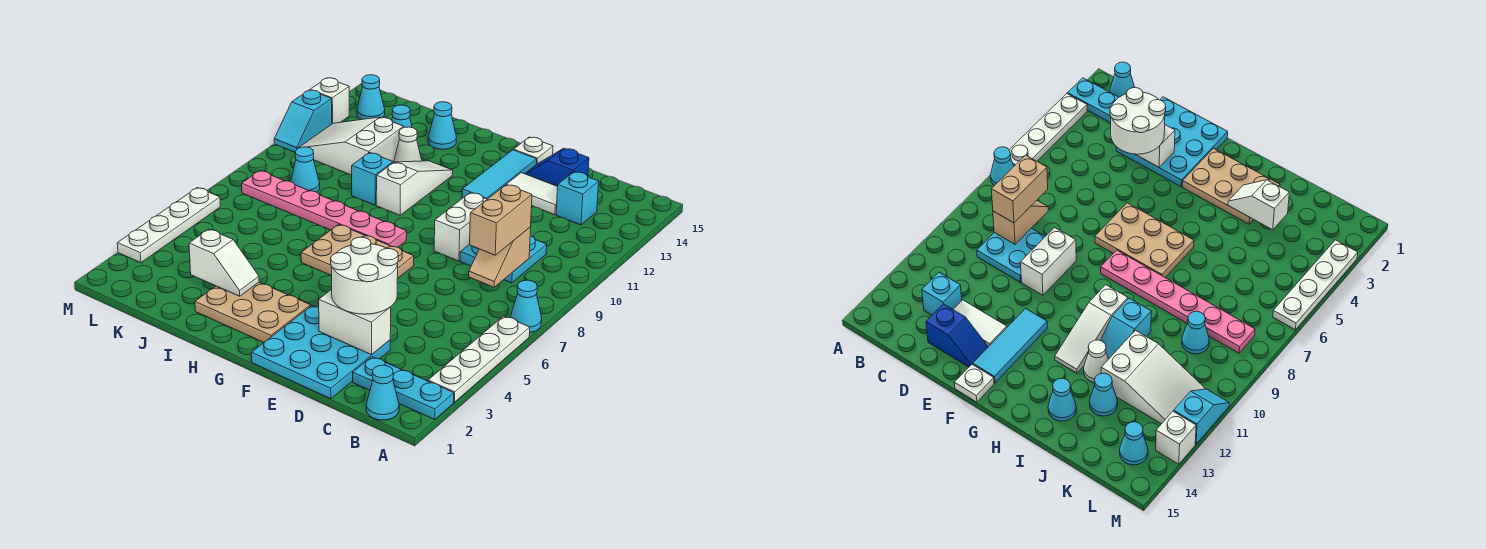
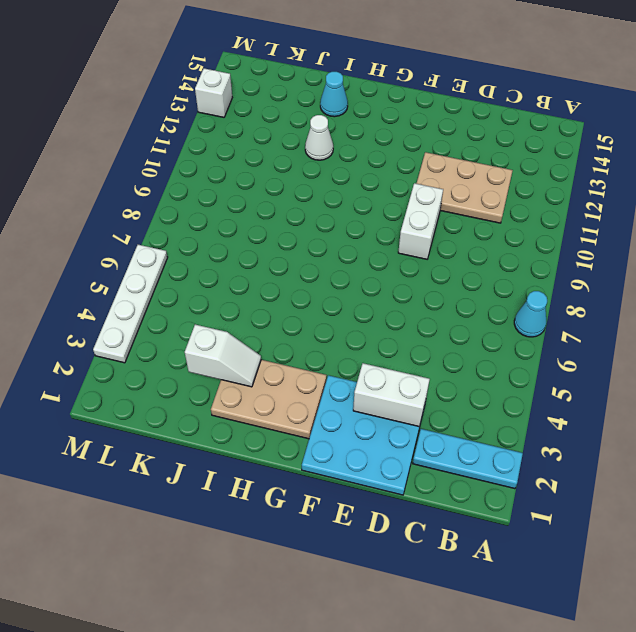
tan 2x3 plate [416,152,513,223] -> tan 2x3 plate moved to [301,225,414,279]
none -> white 1x4 plate [428,316,530,402]
none -> cyan 1x1 cone [366,365,399,420]
none -> cyan 2x2 plate [460,236,547,283]
none -> cyan 1x1 brick [556,172,599,225]

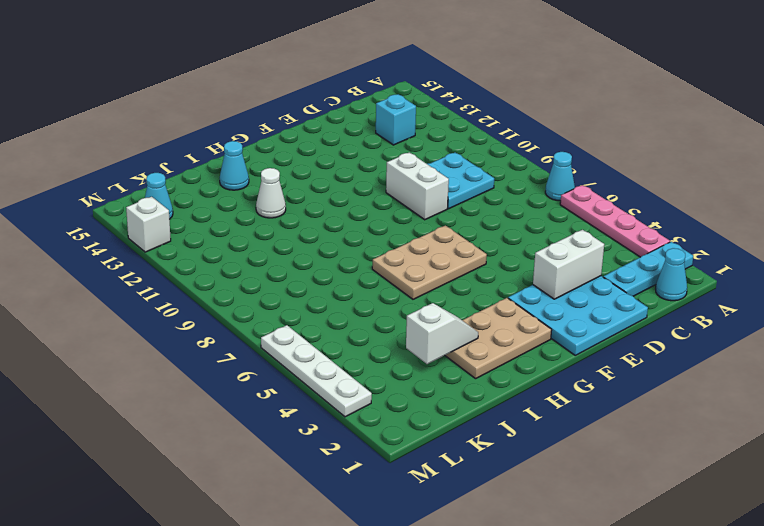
pink 1x4 plate [560,185,670,257] -> white 1x4 plate [428,316,530,402]
none -> white 1x2 tile [506,173,558,215]
none -> blue 1x2 slope [525,148,589,186]
none -> cyan 1x3 tile [462,150,537,199]
none -> white 1x1 plate [514,137,553,164]

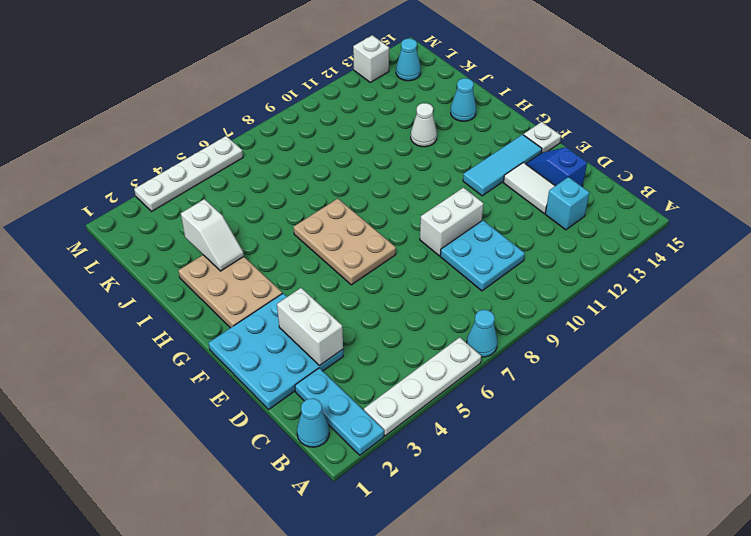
none -> pink 1x6 plate [242,171,407,247]
none -> white 1x3 slope [376,161,453,215]
none -> cyan 1x2 slope [352,152,394,205]
none -> white 2x3 slope [299,117,404,175]

